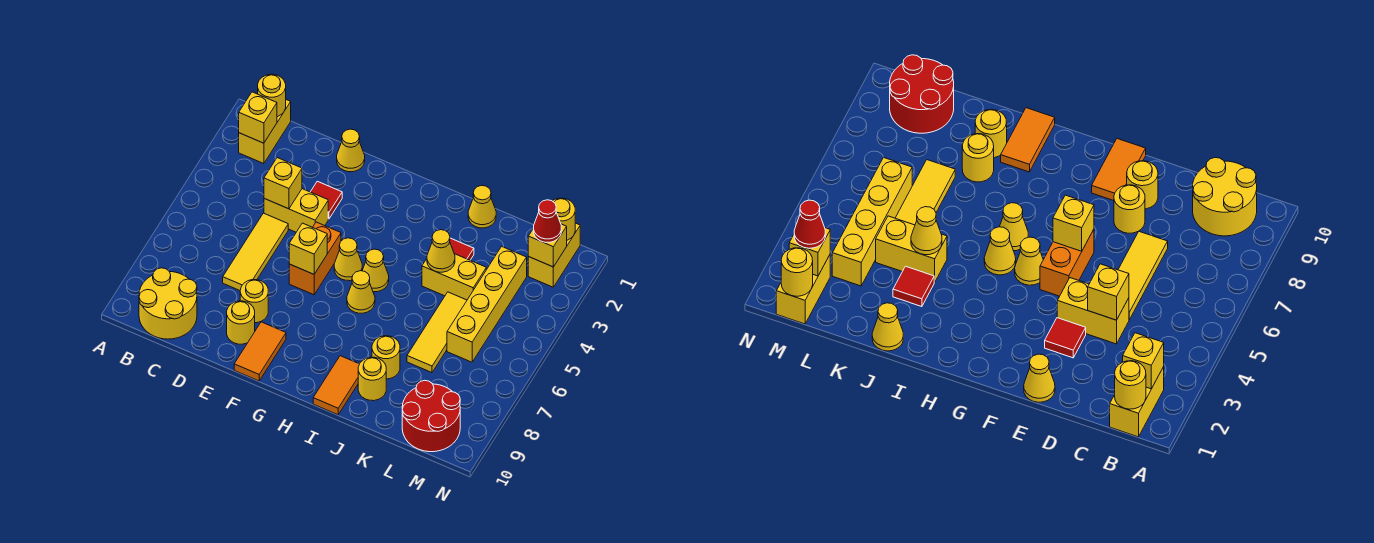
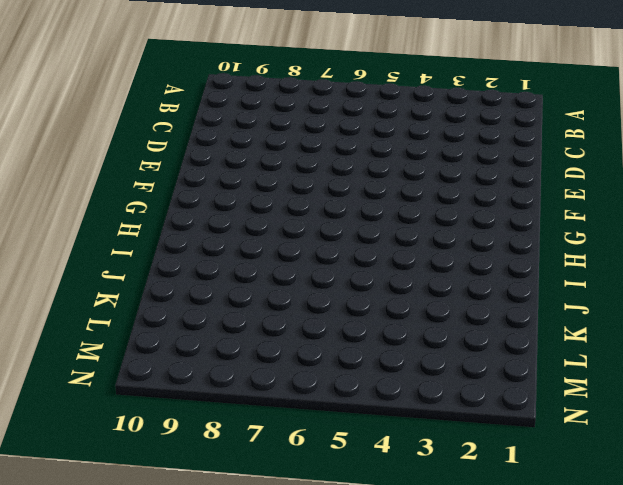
none -> yellow 1x2 brick [239,100,291,164]
none -> yellow 2x2 round brick [139,268,197,339]
none -> yellow 1x2 brick [264,189,328,232]
none -> yellow 1x3 tile [223,213,288,290]

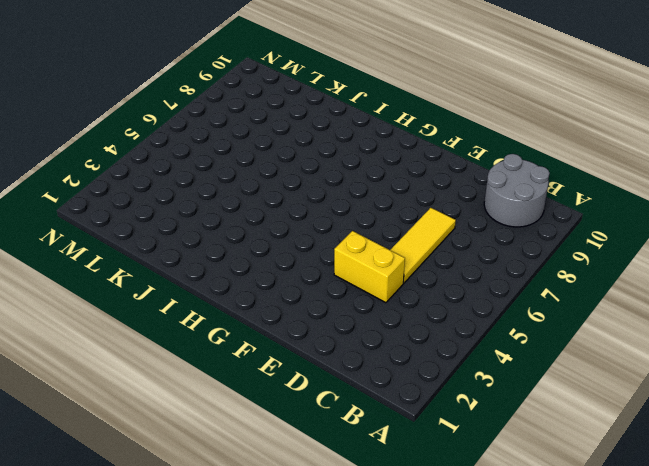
grey 2x2 round brick [484,154,549,227] -> yellow 2x2 round brick [139,268,197,339]
none -> yellow 1x2 brick [239,100,291,164]
none -> yellow 1x1 cone [337,129,365,172]
none -> red 1x1 tile [311,181,342,219]
none -> yellow 1x1 round brick [240,280,268,323]

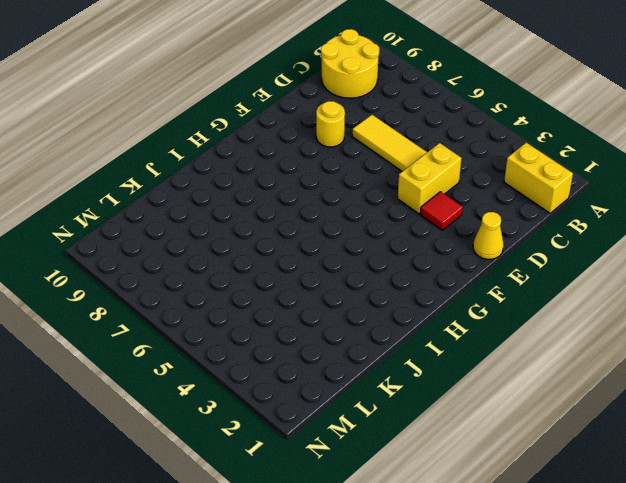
none -> yellow 1x1 round brick [227,301,255,344]
none -> orange 1x2 brick [289,222,341,295]
none -> orange 1x2 tile [234,322,286,381]
none -> yellow 1x1 cone [334,238,362,281]

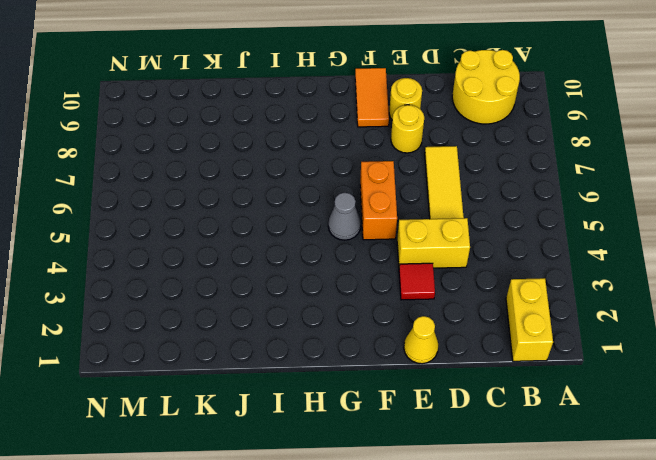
grey 1x1 cone [328,193,361,240] -> yellow 1x1 cone [334,238,362,281]
none -> yellow 1x1 cone [362,249,389,292]
none -> yellow 1x1 cone [347,271,375,313]
none -> orange 1x2 tile [313,356,359,415]
none -> yellow 1x1 cone [468,186,496,228]

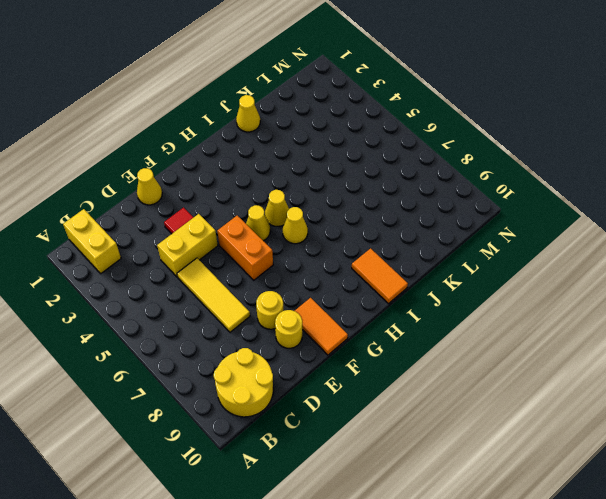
none -> red 1x1 tile [450,238,474,260]
none -> yellow 1x2 brick [422,254,486,300]
none -> yellow 1x1 round brick [372,336,400,379]
none -> yellow 1x1 round brick [358,357,386,401]

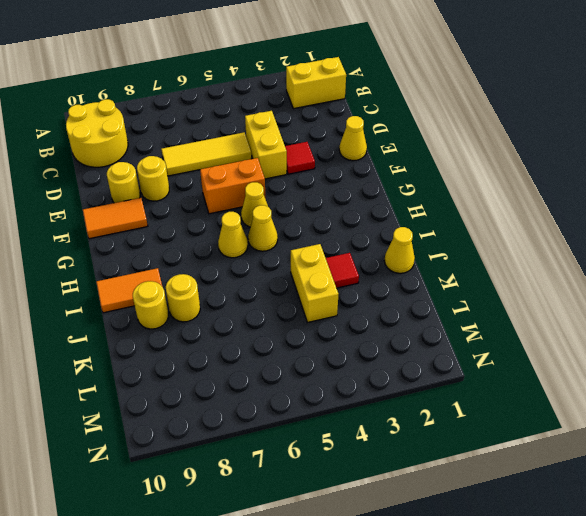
none -> yellow 1x3 tile [407,292,467,373]
none -> yellow 1x4 brick [447,246,527,362]
none -> red 2x2 round brick [402,380,460,452]
none -> yellow 1x2 brick [528,223,580,287]

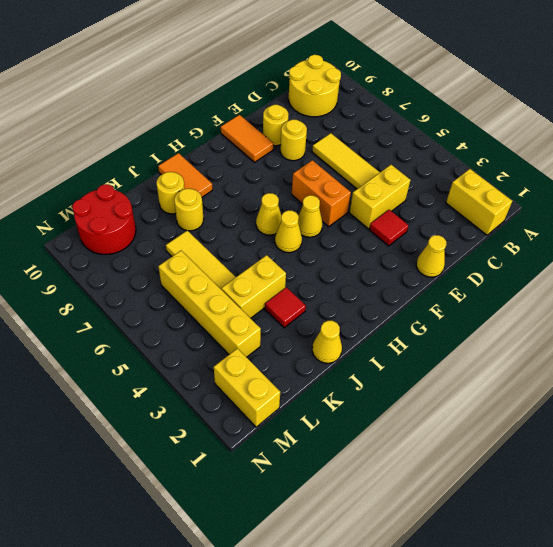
none -> yellow 1x1 round brick [258,74,286,117]
none -> yellow 1x1 brick [239,92,277,143]
none -> yellow 1x1 brick [264,158,302,209]
none -> yellow 1x1 brick [289,223,327,274]

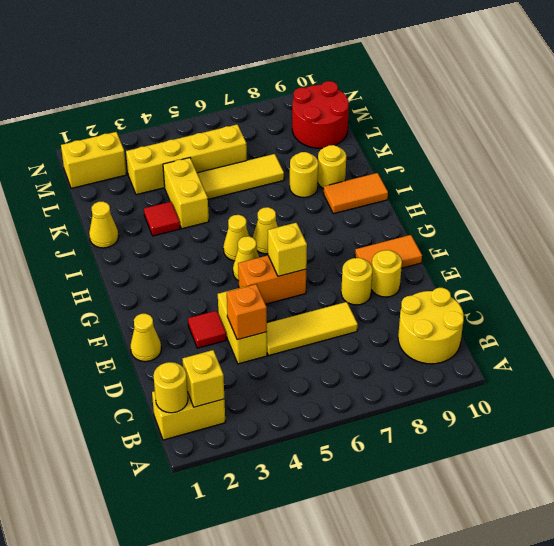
orange 1x1 brick [227,284,267,340] -> yellow 1x1 brick [264,158,302,209]
none -> yellow 1x1 cone [427,230,455,272]
none -> yellow 1x1 round brick [553,198,575,240]
none -> yellow 1x1 brick [528,224,567,267]
none -> red 1x1 cone [534,200,561,242]

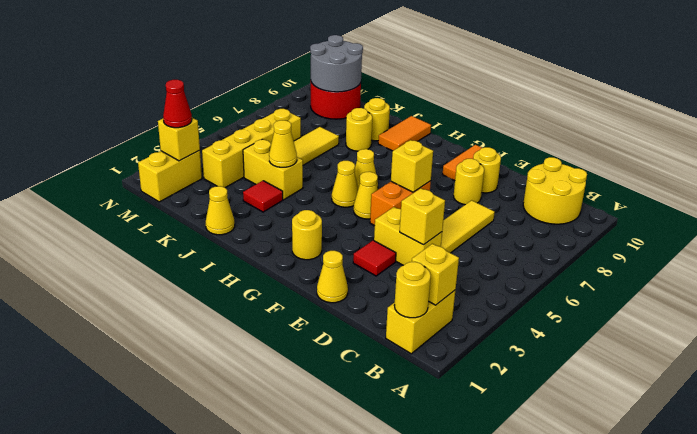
yellow 1x1 round brick [292,210,322,260] -> yellow 1x1 round brick moved to [553,198,575,240]
grey 2x2 round brick [310,35,363,92] -> none

